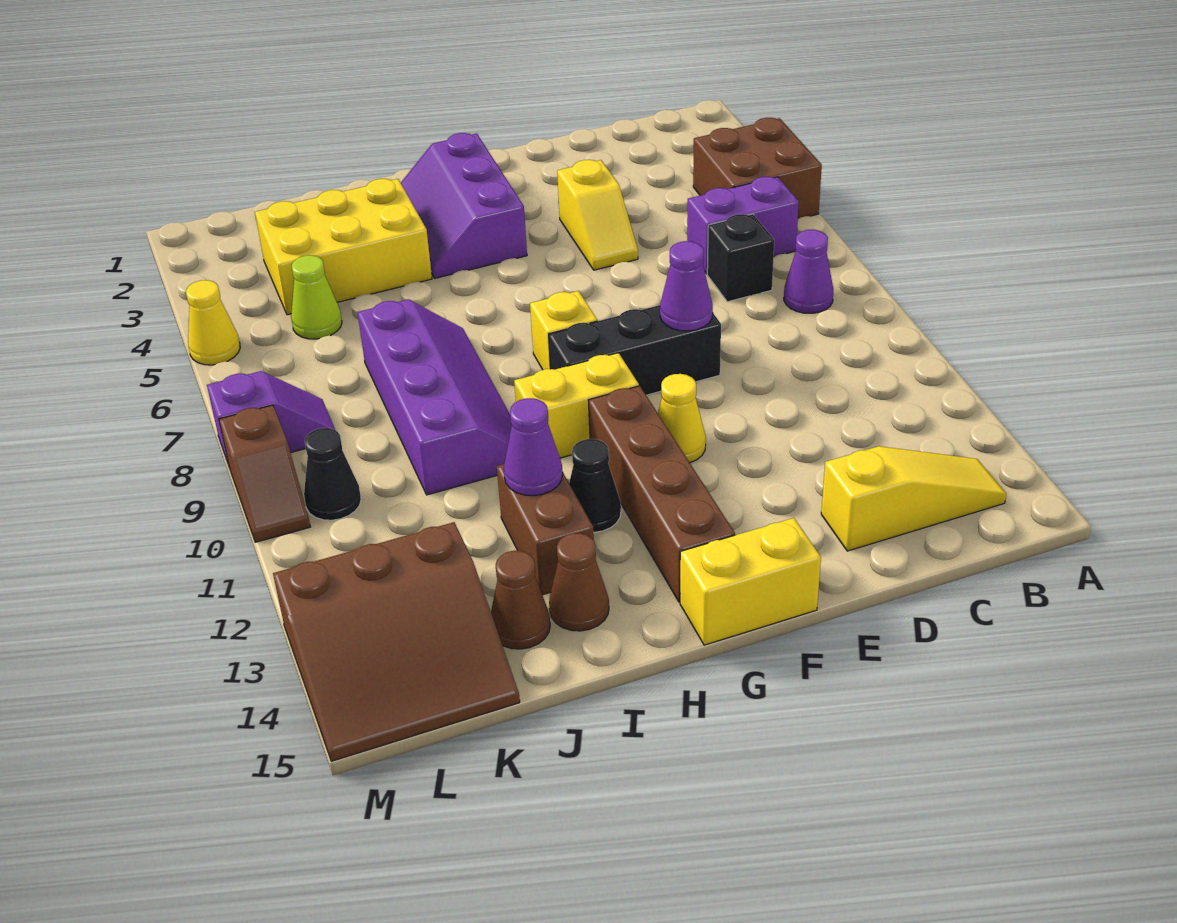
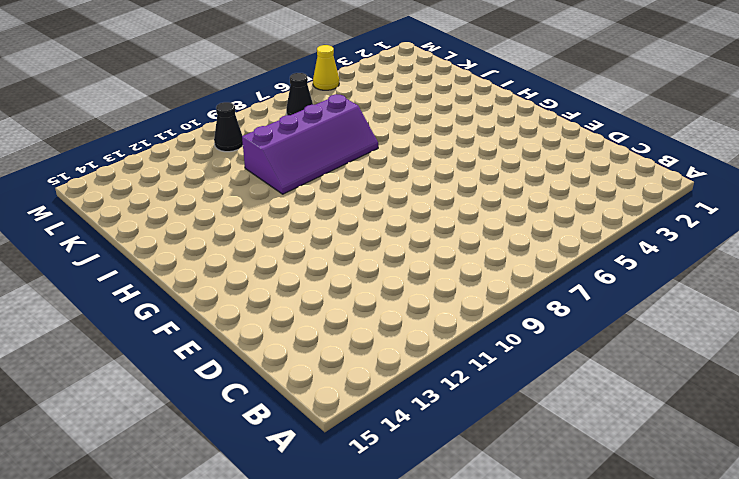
black 1x1 cone [286,73,313,115] -> black 1x1 cone moved to [569,439,621,532]
none -> brown 2x2 brick [693,118,822,219]
none -> purple 1x2 brick [687,177,799,274]
none -> purple 1x1 cone [784,230,833,313]

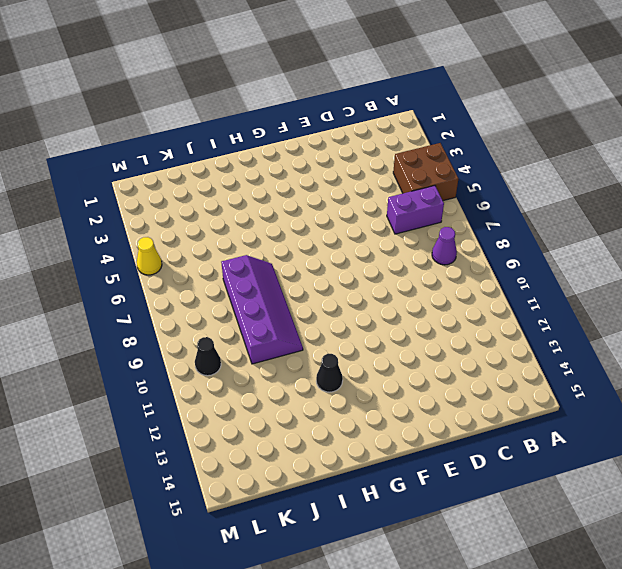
none -> yellow 1x3 slope [821,446,1006,551]
none -> black 1x1 brick [707,214,774,302]
none -> yellow 1x2 slope [557,160,638,270]

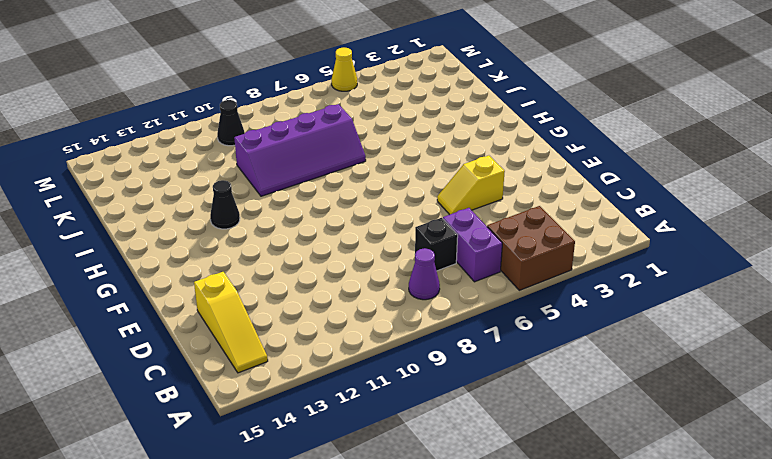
none -> black 1x3 brick [549,305,721,395]
none -> yellow 1x1 cone [658,374,706,463]
none -> yellow 1x2 brick [680,518,821,645]

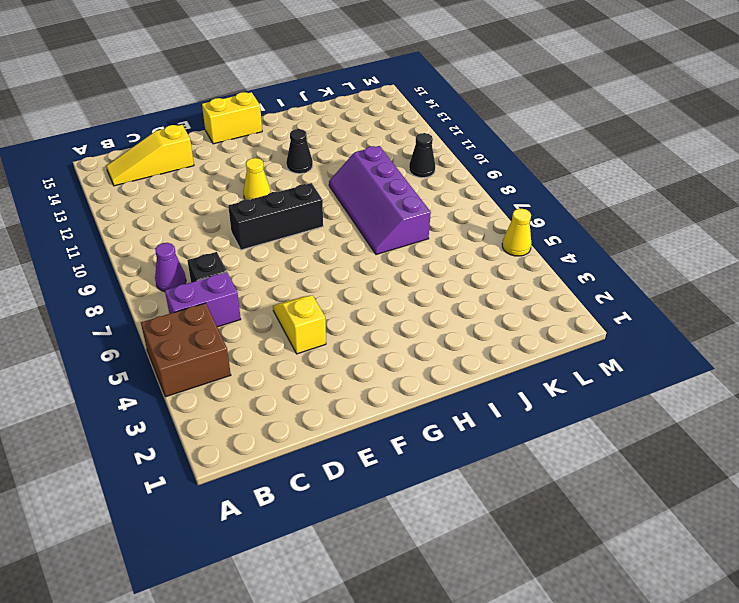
none -> purple 2x3 slope [401,133,527,278]
none -> yellow 1x1 brick [530,291,597,370]
none -> yellow 1x2 brick [514,353,639,458]

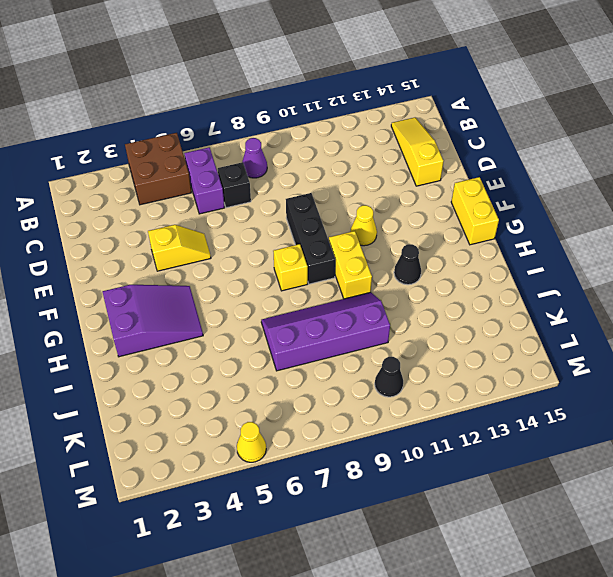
purple 2x3 slope [103,285,203,357] -> purple 2x3 slope turned to [401,133,527,278]
none -> brown 1x4 brick [588,386,735,602]
none -> yellow 2x3 brick [255,179,432,315]
none -> brown 1x2 brick [497,464,594,595]

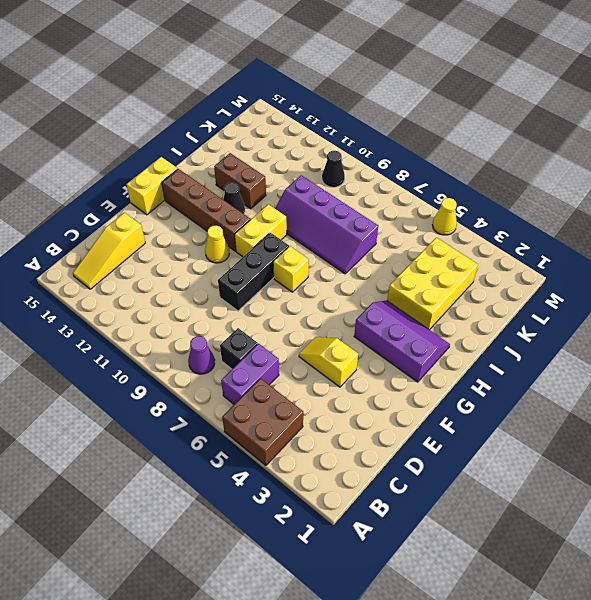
none -> brown 1x1 cone [549,533,609,631]
none -> brown 1x1 cone [491,551,550,649]
none -> lime 1x1 cone [291,255,342,339]

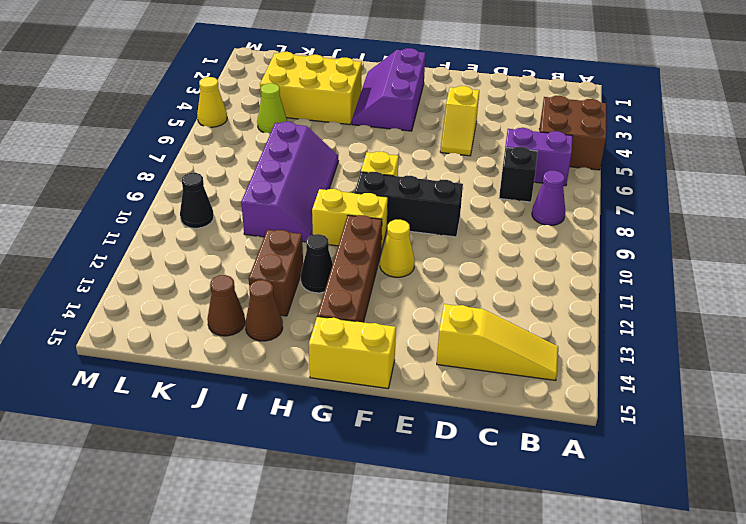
none -> brown 3x3 slope [273,522,520,761]
none -> purple 1x2 slope [207,371,335,468]
none -> brown 1x2 slope [219,405,310,542]

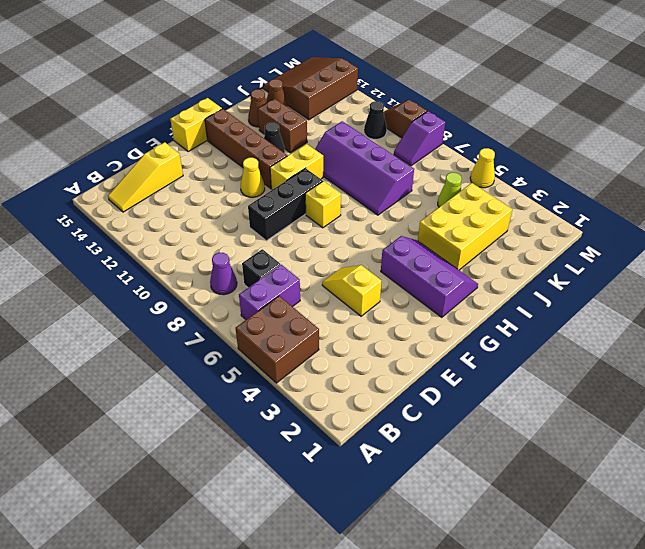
none -> purple 1x1 cone [660,241,713,331]
none -> purple 1x1 cone [504,398,563,496]

